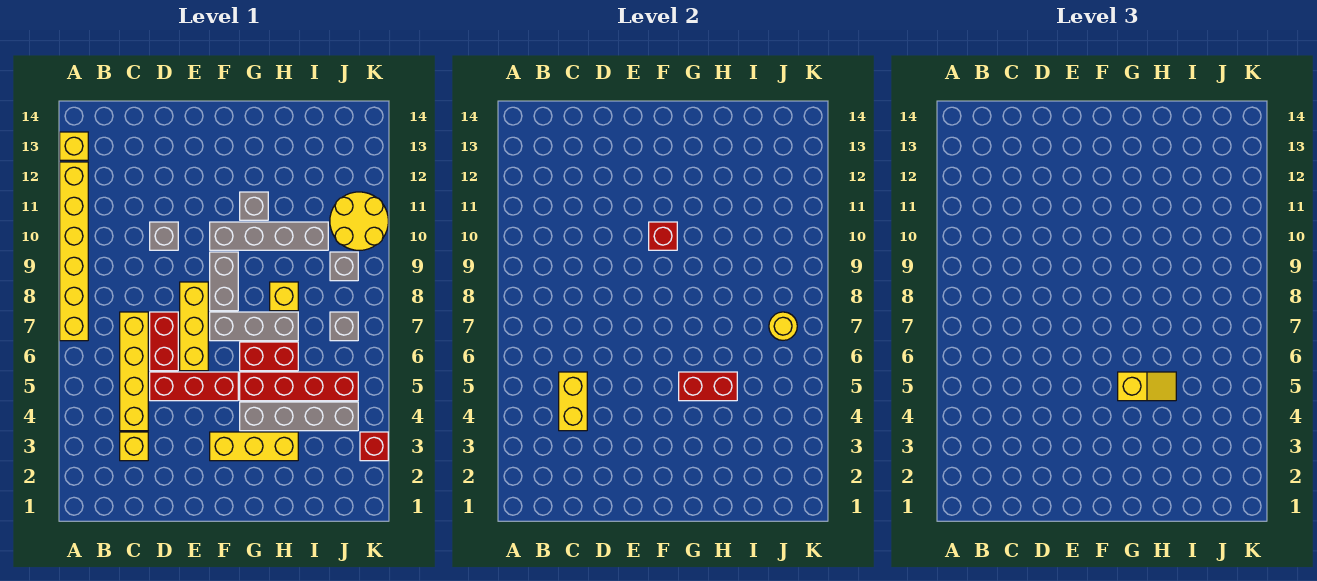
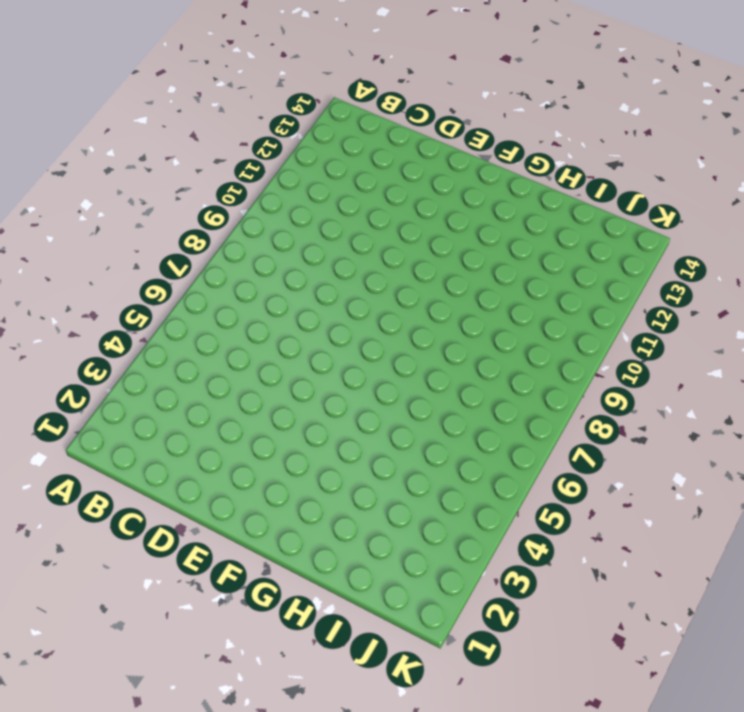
none -> yellow 1x6 brick [60,162,88,341]
none -> yellow 1x1 brick [60,132,88,160]
none -> yellow 1x1 brick [120,432,148,461]

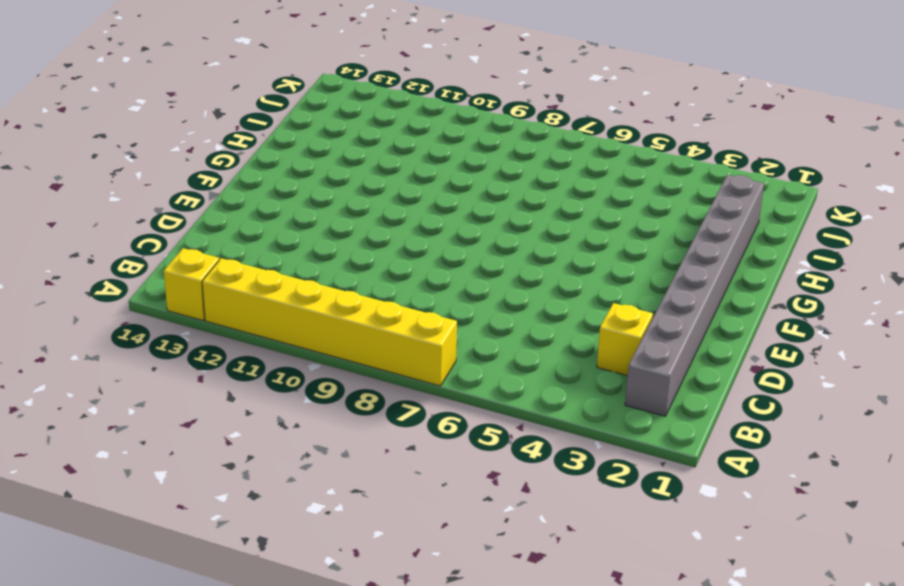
grey 1x8 brick [625,175,764,416] -> none
none -> yellow 1x4 brick [120,312,148,431]
none -> red 1x3 brick [150,372,238,401]
none -> red 1x2 brick [150,312,178,371]

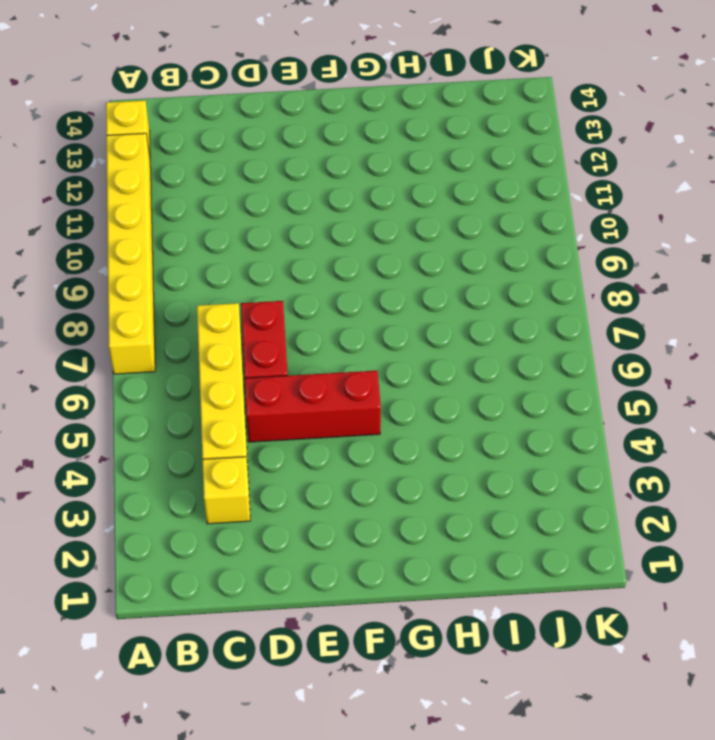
none -> grey 1x1 brick [150,222,178,250]
none -> yellow 1x3 brick [180,282,208,371]
none -> yellow 1x3 brick [210,432,298,461]

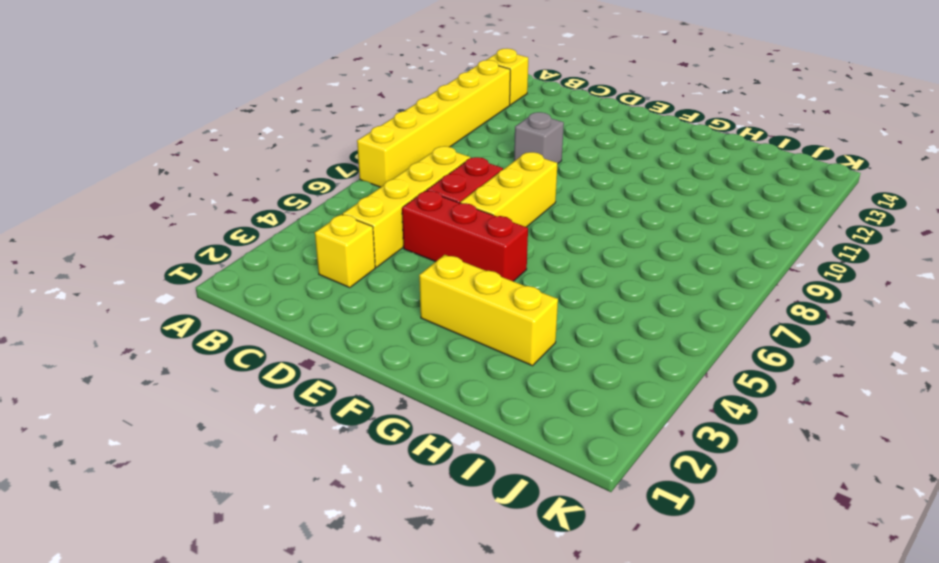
none -> grey 1x3 brick [210,312,298,341]
none -> grey 1x2 brick [210,252,238,311]
none -> grey 1x4 brick [210,222,328,250]

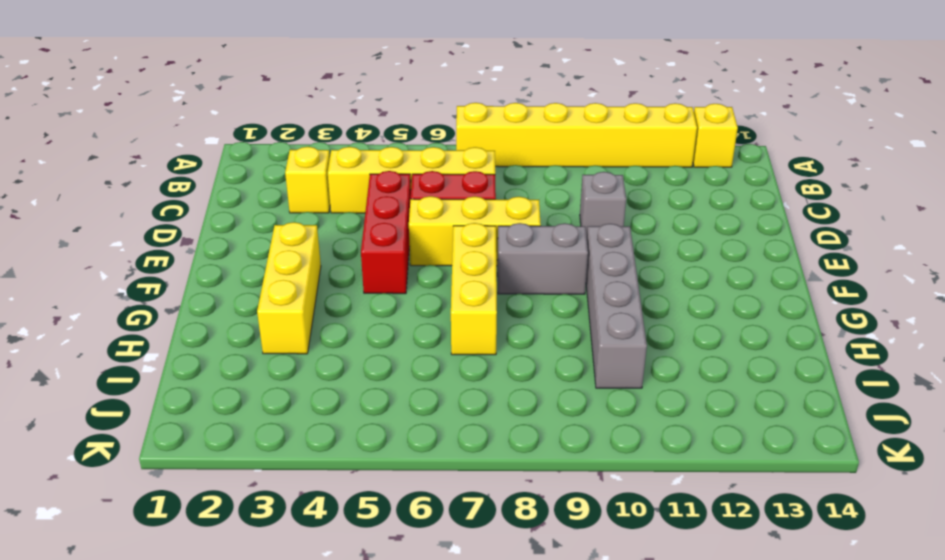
yellow 1x3 brick [451,223,497,355] -> grey 1x3 brick [210,312,298,341]
none -> grey 1x4 brick [240,402,358,431]
none -> red 1x4 brick [240,372,358,401]
none -> red 1x2 brick [240,342,298,371]

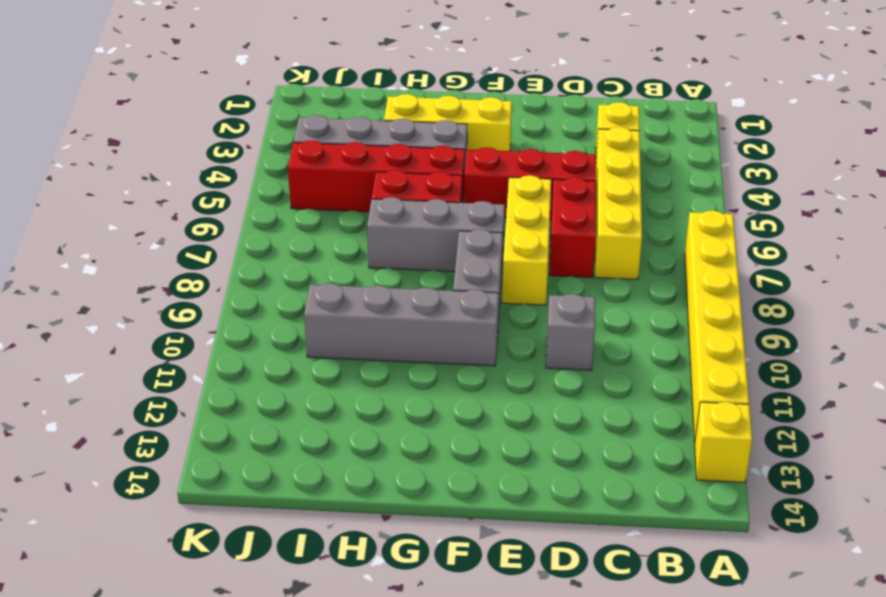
none -> grey 1x1 brick [240,192,268,220]
none -> yellow 1x1 brick [270,282,298,311]
none -> grey 1x1 brick [330,312,358,341]

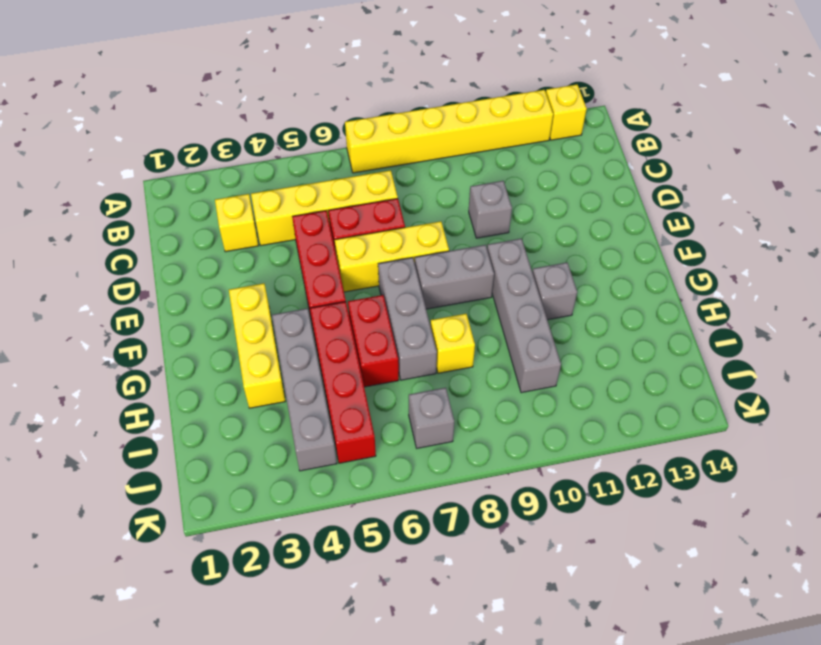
none -> grey 1x1 brick [330,252,358,281]
none -> yellow 2x2 round brick [330,192,388,250]
none -> red 1x1 brick [360,432,388,461]

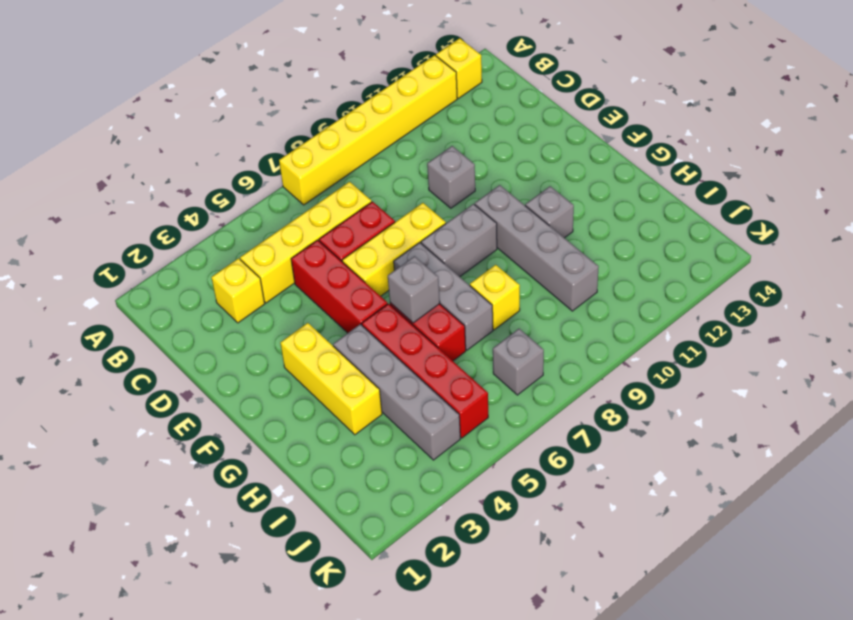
grey 1x1 brick [388,256,440,323] -> grey 1x1 brick moved to [330,252,358,281]
none -> yellow 2x2 round brick [330,192,388,250]
none -> red 1x1 brick [360,432,388,461]
none -> yellow 1x2 brick [559,372,587,431]

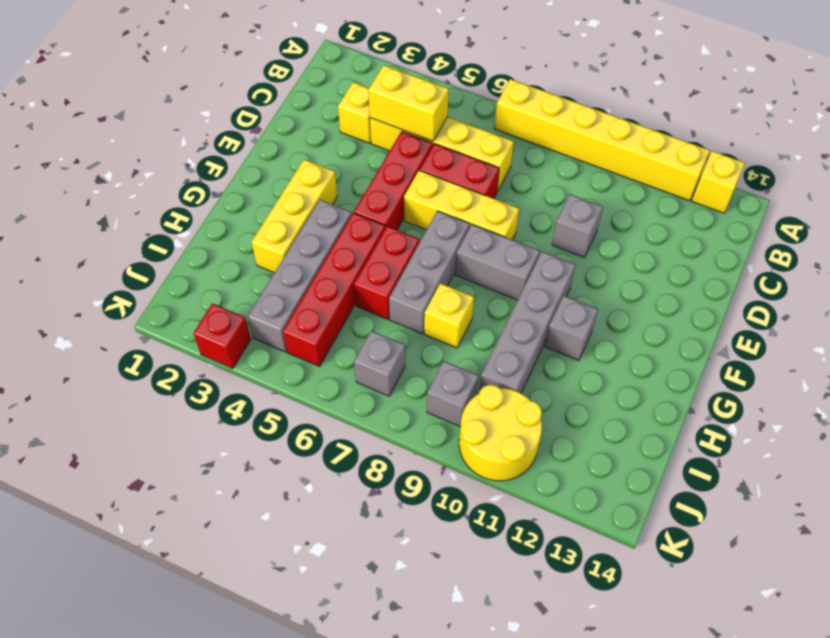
none -> red 1x1 brick [649,222,677,250]
none -> red 1x2 brick [679,372,737,401]
none -> yellow 1x1 round brick [769,312,797,340]

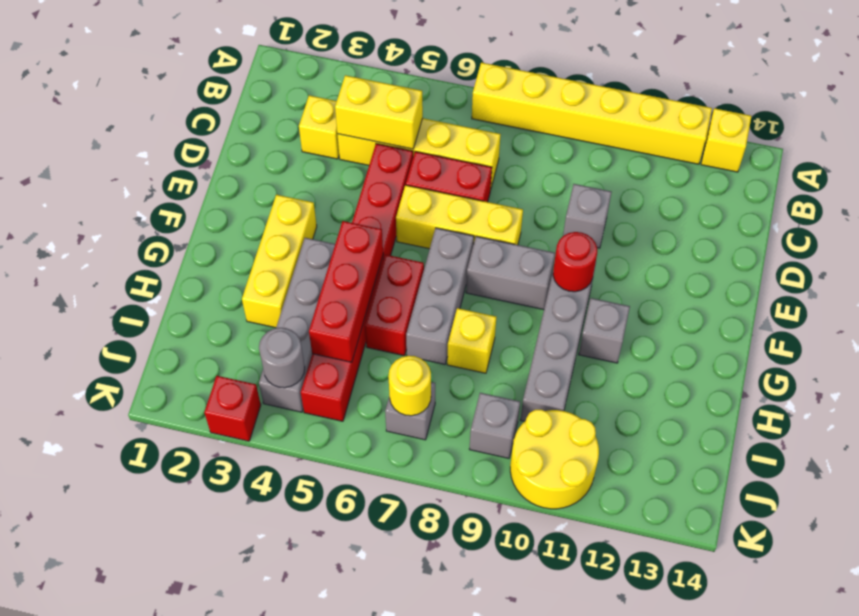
red 1x1 round brick [553,232,597,292] -> red 1x1 brick [649,222,677,250]
red 1x3 brick [309,221,383,362] -> red 1x2 brick [679,372,737,401]
grey 1x1 round brick [259,328,305,388] -> none
none -> yellow 1x2 slope [1118,372,1176,401]

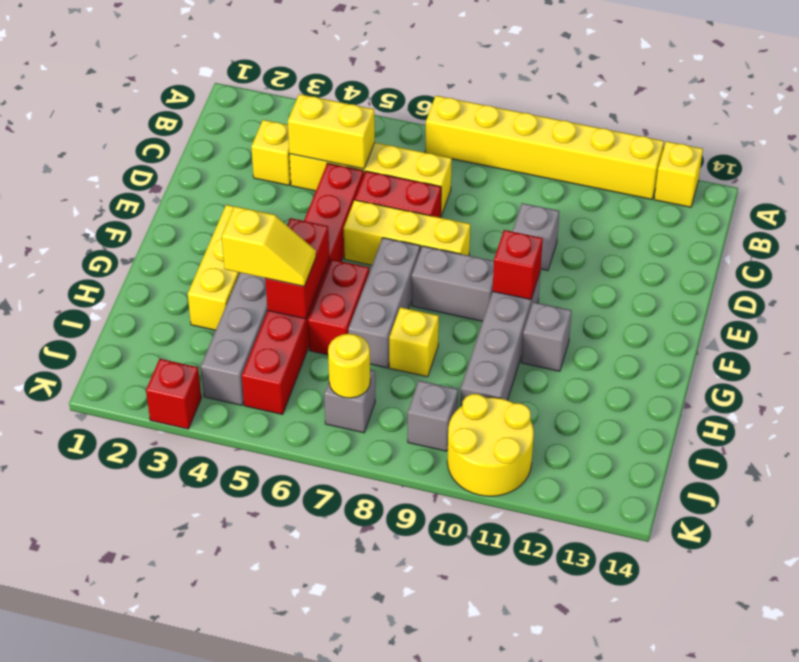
yellow 1x2 slope [222,206,316,286] -> yellow 1x2 slope turned to [1118,372,1176,401]

